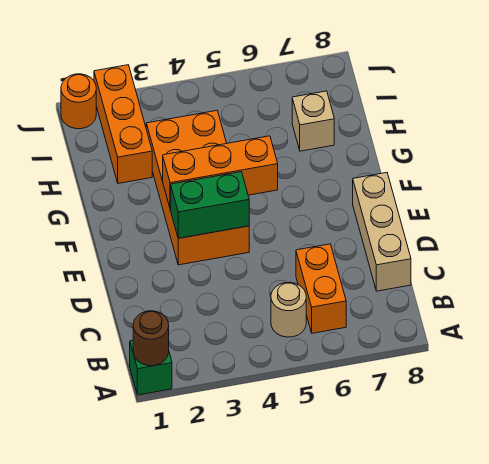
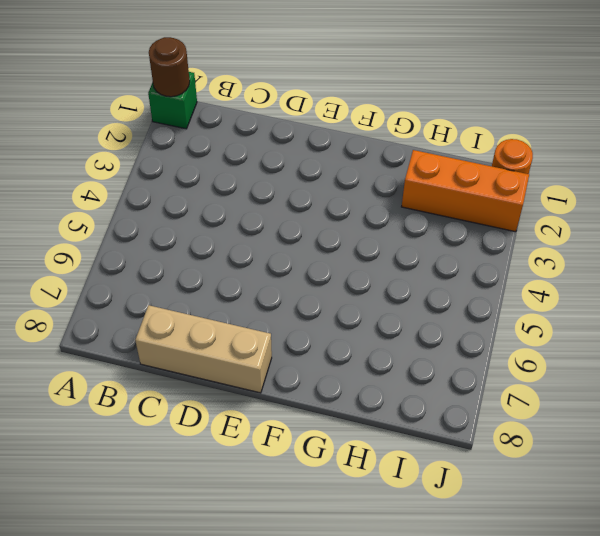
none -> tan 1x1 round brick [271,282,306,337]
none -> orange 1x2 brick [296,244,346,333]

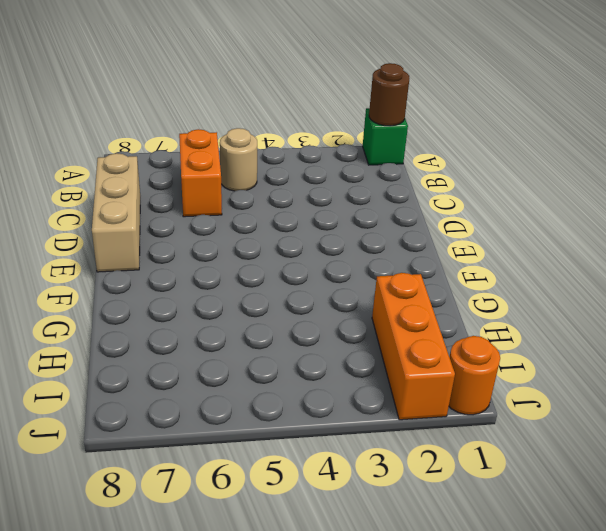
none -> orange 2x4 brick [146,111,249,265]
none -> tan 1x1 brick [292,91,334,151]

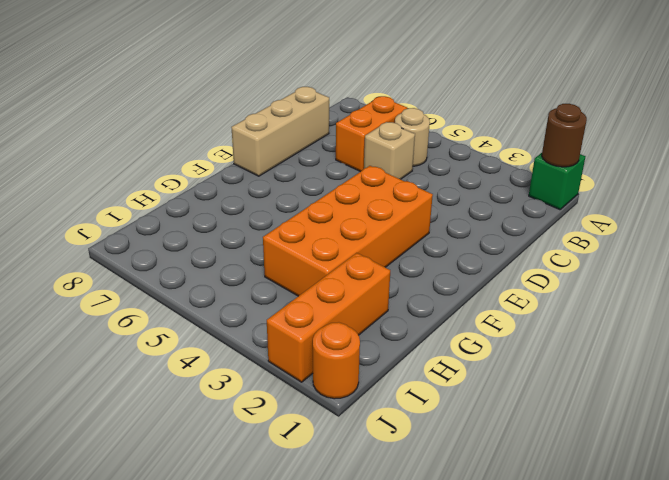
tan 1x1 brick [364,122,415,179] -> tan 1x1 brick moved to [292,91,334,151]
none -> green 1x2 brick [171,172,249,238]
none -> orange 1x3 brick [163,136,278,209]

